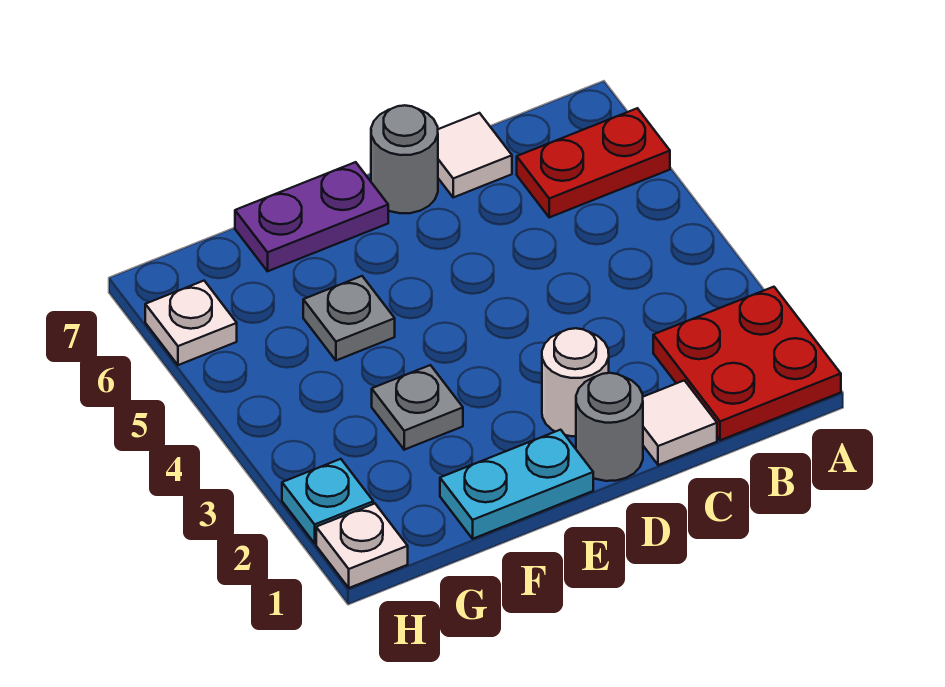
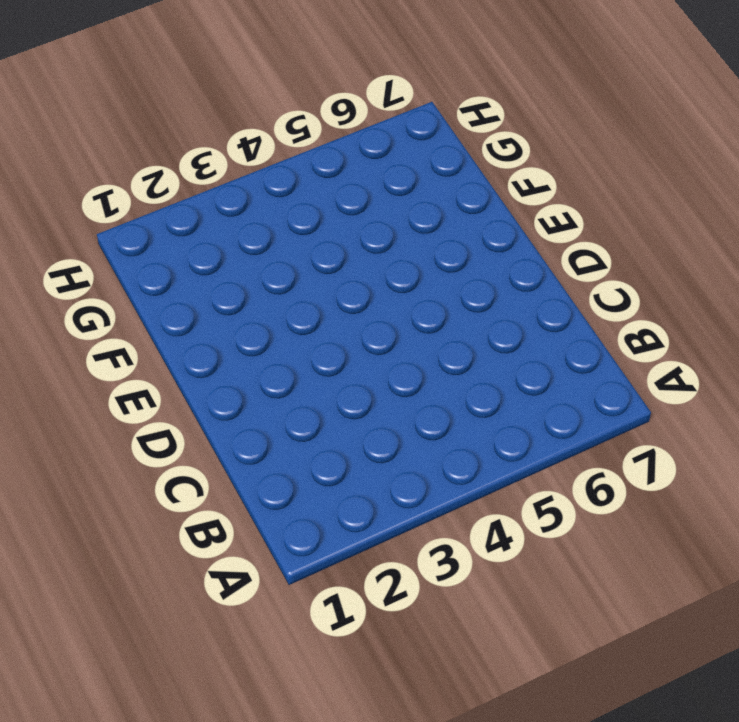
none -> red 2x2 plate [653,287,841,440]
none -> red 1x2 plate [517,108,670,217]
none -> white 1x1 tile [643,380,717,465]

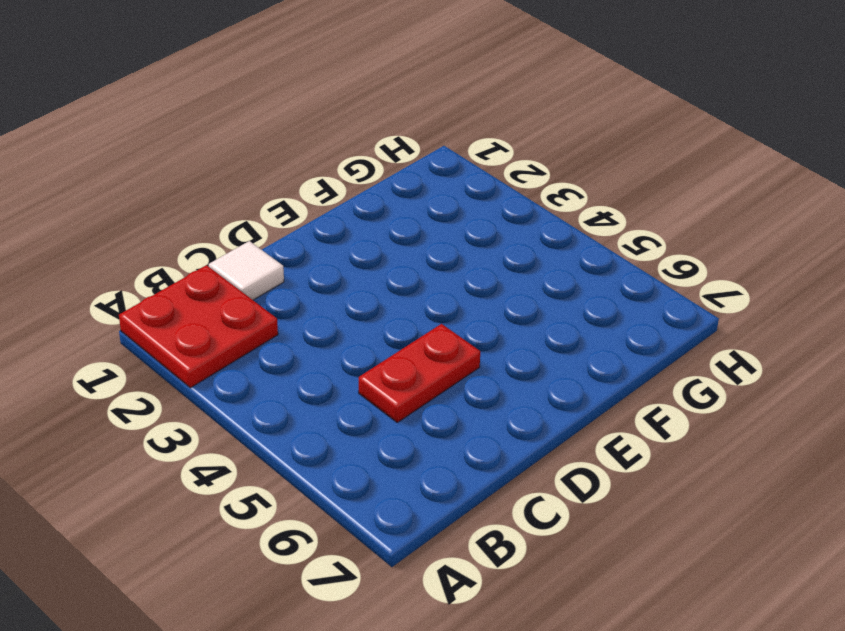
red 1x2 plate [359,324,480,422] -> red 1x2 plate moved to [517,108,670,217]
none -> white 1x1 tile [438,113,512,197]
none -> grey 1x1 round brick [576,373,643,481]
none -> white 1x1 round brick [542,328,609,436]

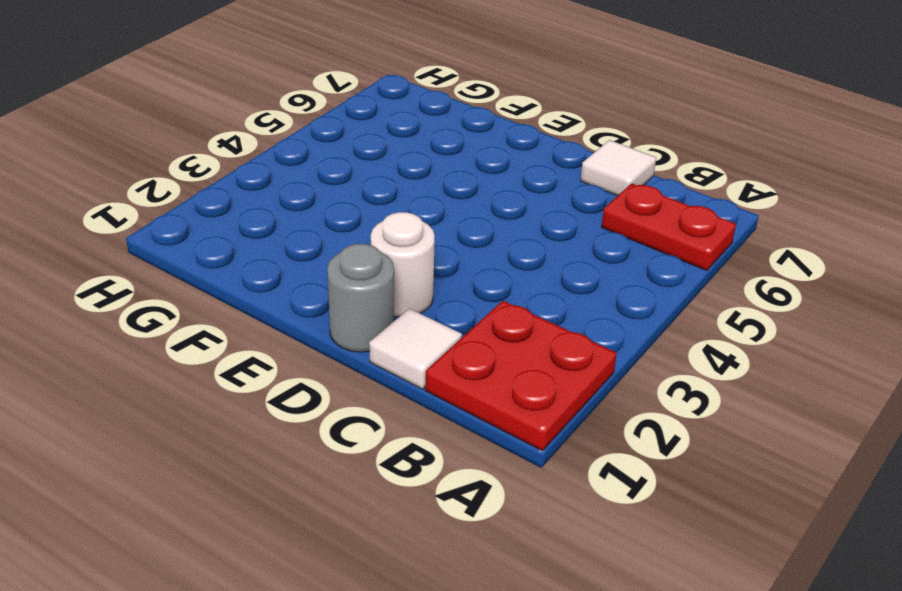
none -> grey 1x1 round brick [371,105,438,213]
none -> cyan 1x2 plate [440,430,593,539]
none -> purple 1x2 plate [235,162,388,271]

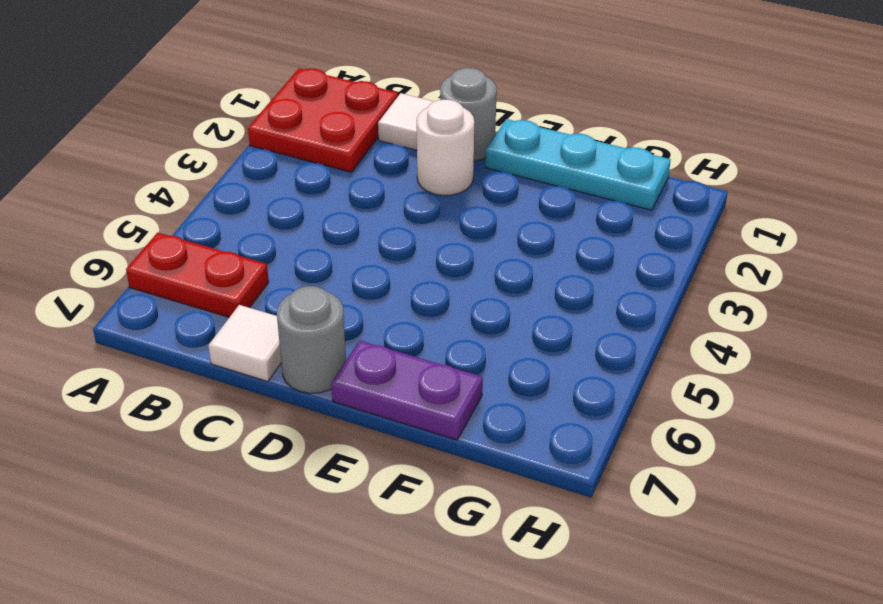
cyan 1x3 plate [486,119,671,210] -> cyan 1x2 plate [440,430,593,539]
none -> grey 1x1 plate [372,365,463,450]
none -> grey 1x1 plate [303,276,395,360]
none -> white 1x1 plate [316,504,408,588]

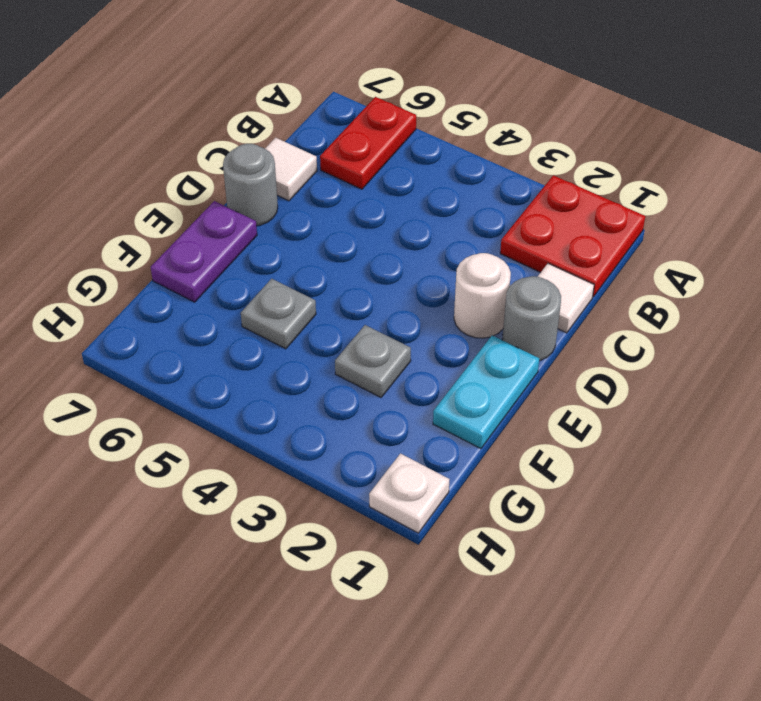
none -> cyan 1x1 plate [282,459,373,543]
none -> white 1x1 plate [145,281,237,365]

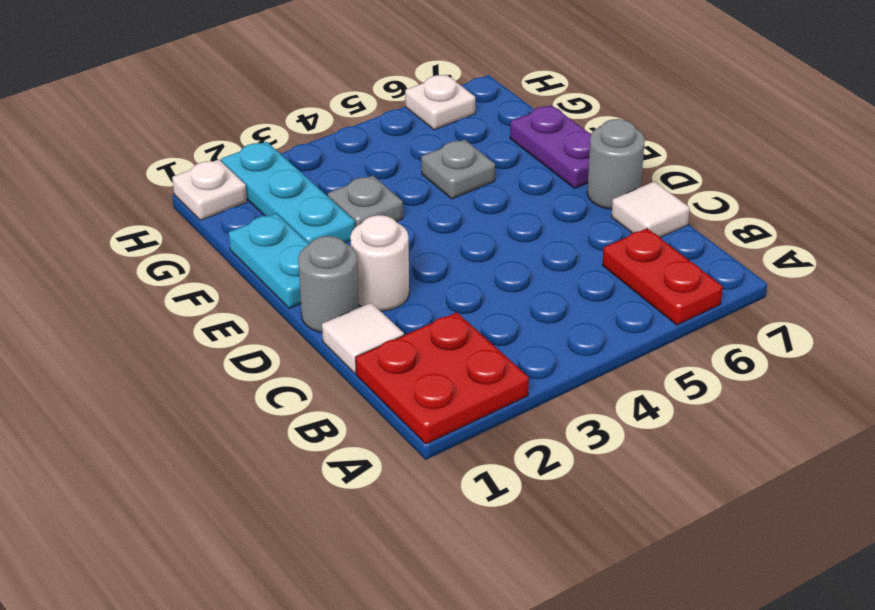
cyan 1x3 plate [221,142,355,244] -> cyan 1x1 plate [282,459,373,543]

